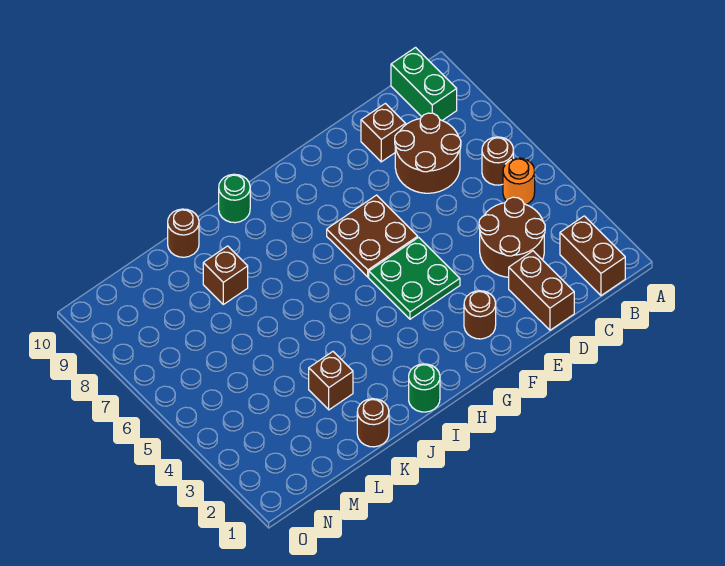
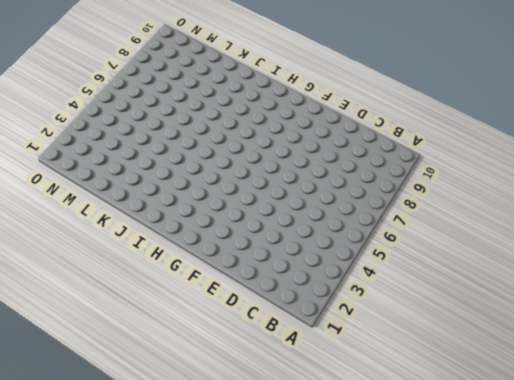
none -> brown 1x2 brick [560,216,625,296]
none -> orange 1x1 round brick [503,158,535,204]
none -> brown 1x1 round brick [482,137,513,185]

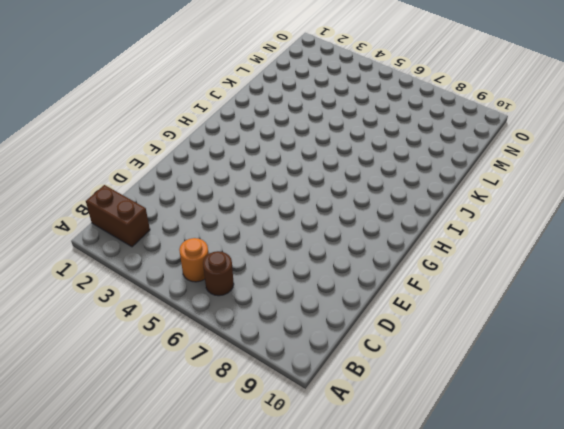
none -> green 1x2 brick [391,48,457,121]
none -> brown 2x2 round brick [479,197,545,277]
none -> brown 2x2 round brick [395,113,461,193]

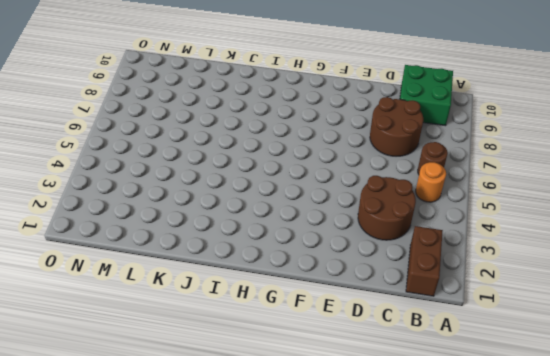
green 2x2 brick [400,65,453,126] -> green 1x2 brick [391,48,457,121]
none -> brown 1x2 brick [509,251,574,330]
none -> brown 1x1 brick [361,103,406,162]
none -> brown 1x1 round brick [464,291,496,339]

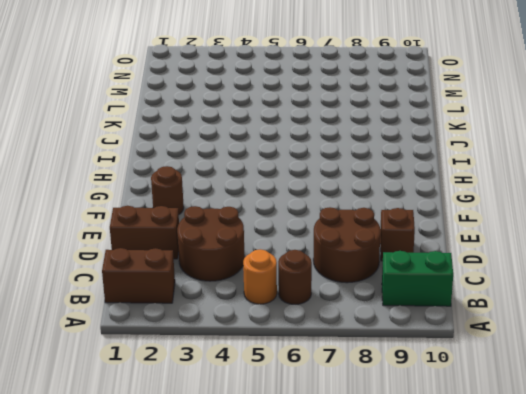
none -> green 2x2 plate [369,237,460,319]
none -> brown 2x2 plate [327,195,418,277]
none -> green 1x1 round brick [409,364,440,412]

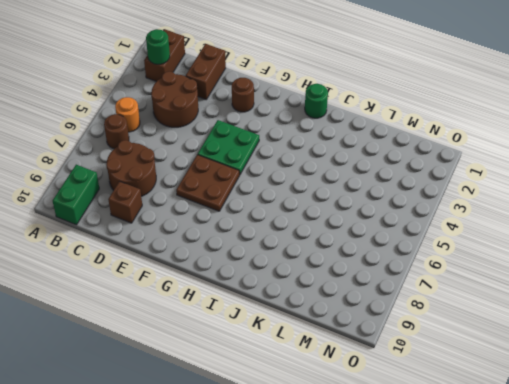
green 1x1 round brick [146,29,170,64] -> green 1x1 round brick moved to [219,174,250,223]
none -> brown 1x1 round brick [357,399,389,447]
none -> brown 1x1 brick [309,352,353,410]
none -> brown 1x1 brick [203,246,248,304]

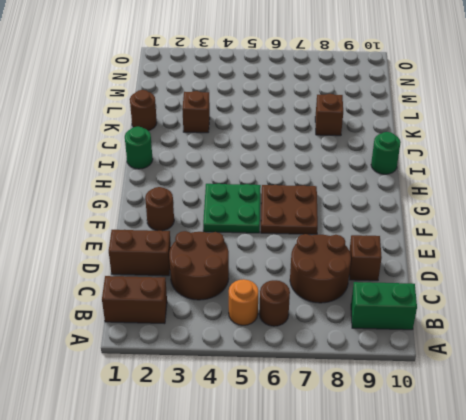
none -> brown 1x1 round brick [168,209,199,257]

